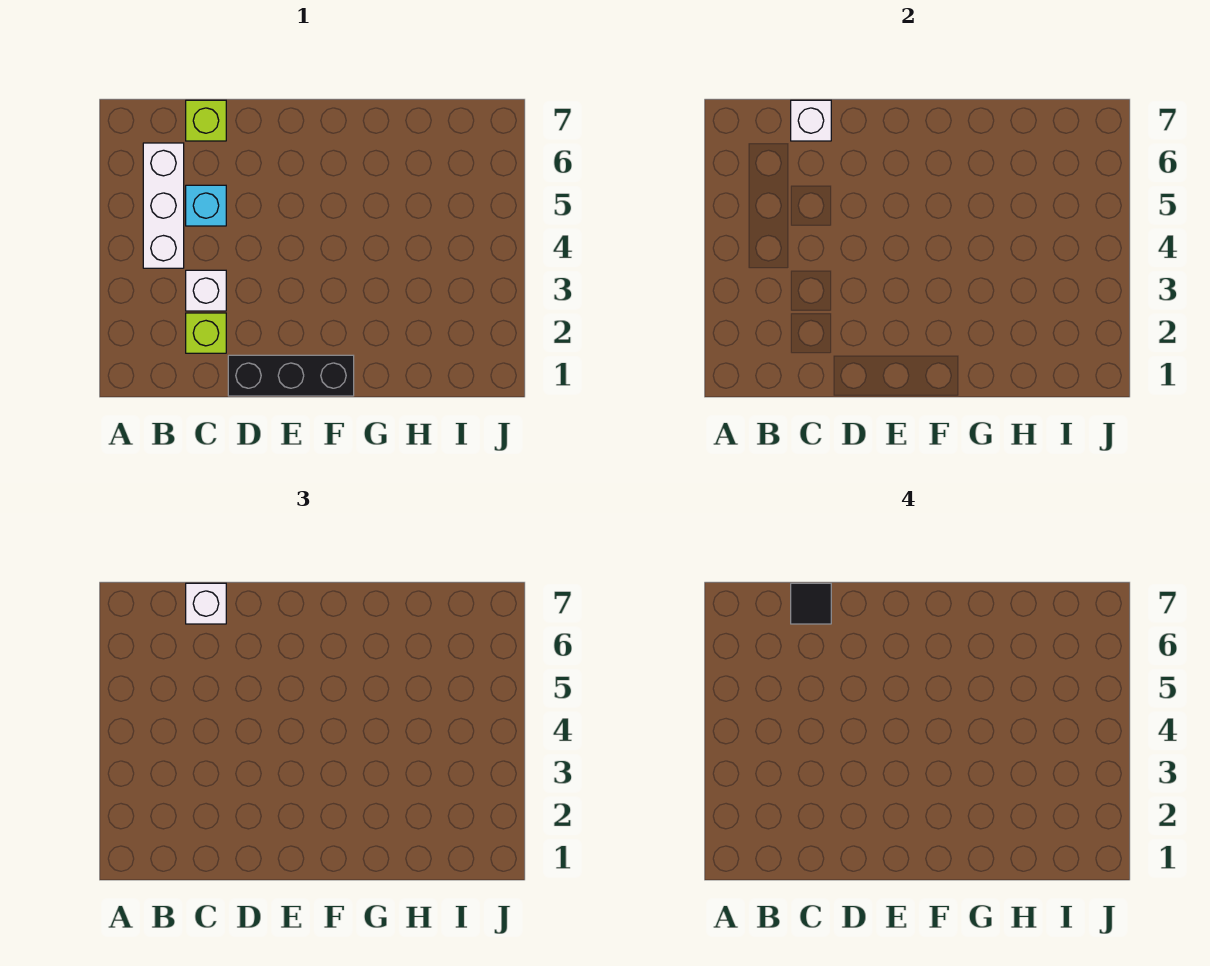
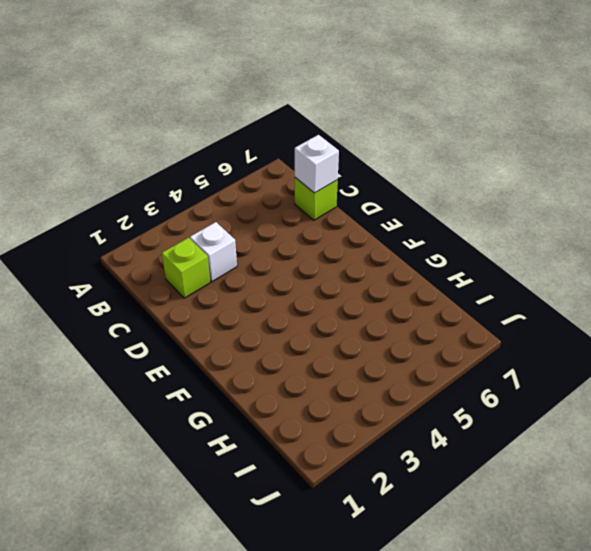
none -> white 1x3 brick [143,143,184,268]
none -> cyan 1x1 brick [186,185,226,226]

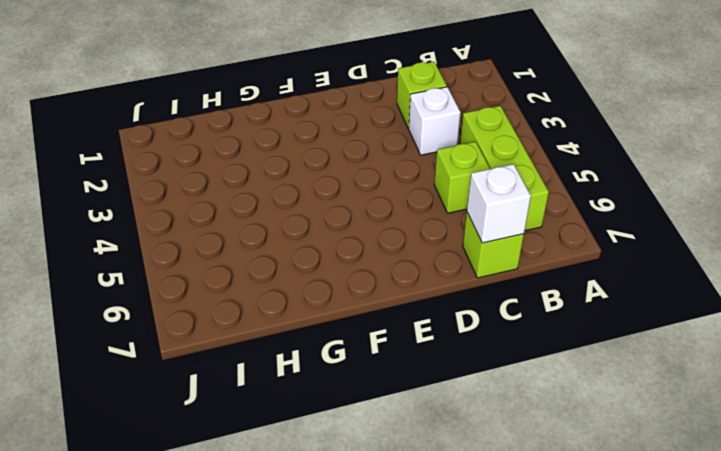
lime 1x3 brick [460,106,549,231] -> white 1x3 brick [143,143,184,268]
lime 1x1 brick [434,142,490,213] -> cyan 1x1 brick [186,185,226,226]
none -> black 1x3 brick [228,355,354,396]
none -> white 1x1 brick [186,583,226,624]

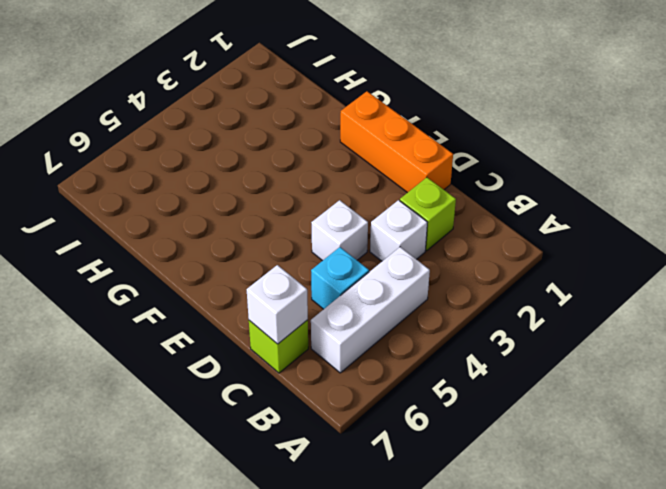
orange 1x3 brick [340,91,453,193] -> black 1x3 brick [228,355,354,396]
white 1x1 brick [311,200,368,261] -> white 1x1 brick moved to [186,583,226,624]
none -> black 1x1 tile [791,583,831,624]

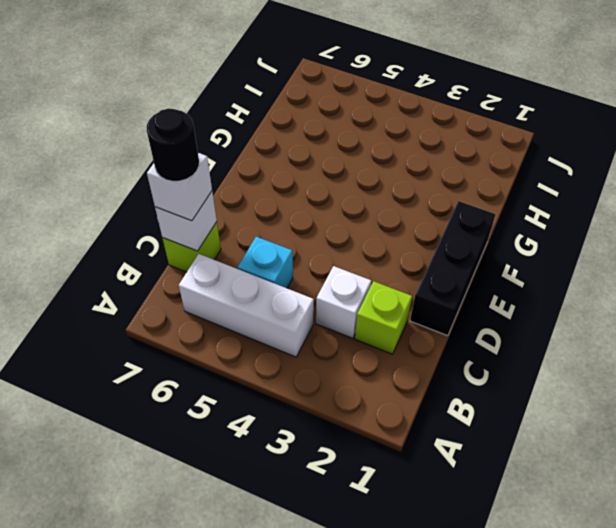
black 1x1 round brick [147,108,199,181] -> black 1x1 tile [791,583,831,624]

